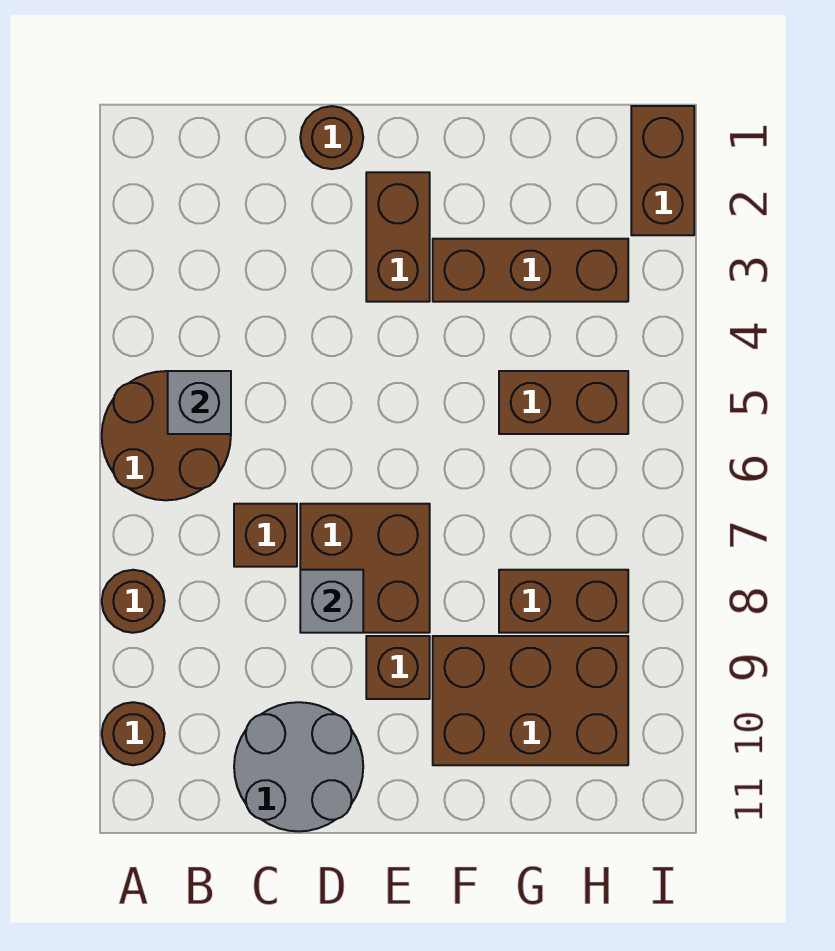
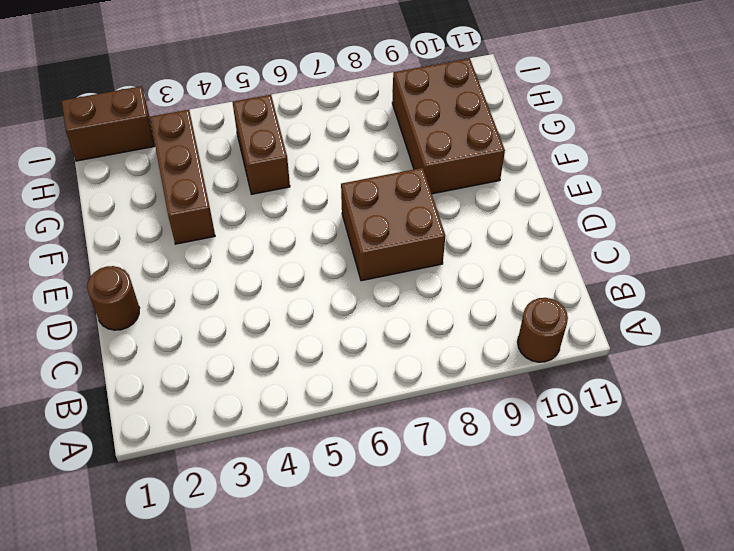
none -> brown 2x2 round brick [102,371,231,500]
none -> brown 1x1 round brick [102,570,165,633]
none -> brown 1x1 brick [234,504,297,567]

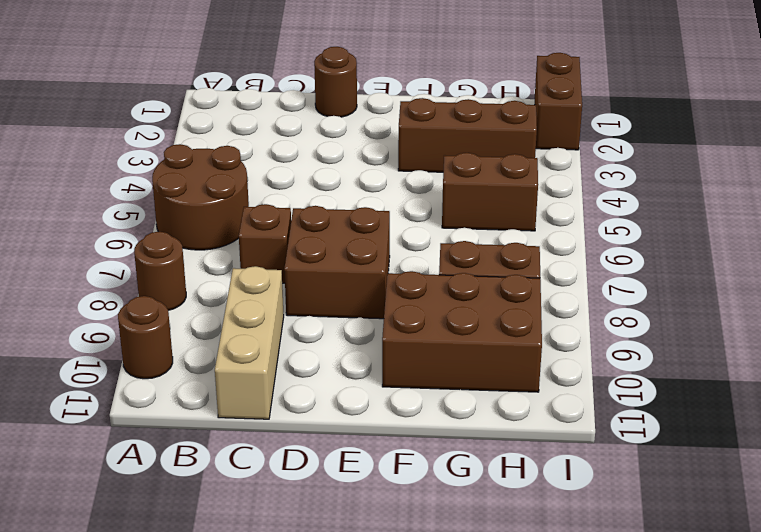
tan 1x3 brick [215,266,284,419] -> grey 2x2 round brick [234,702,363,831]
none -> brown 1x2 brick [366,172,430,302]
none -> brown 1x1 brick [366,636,430,699]
none -> grey 1x1 brick [168,371,231,434]

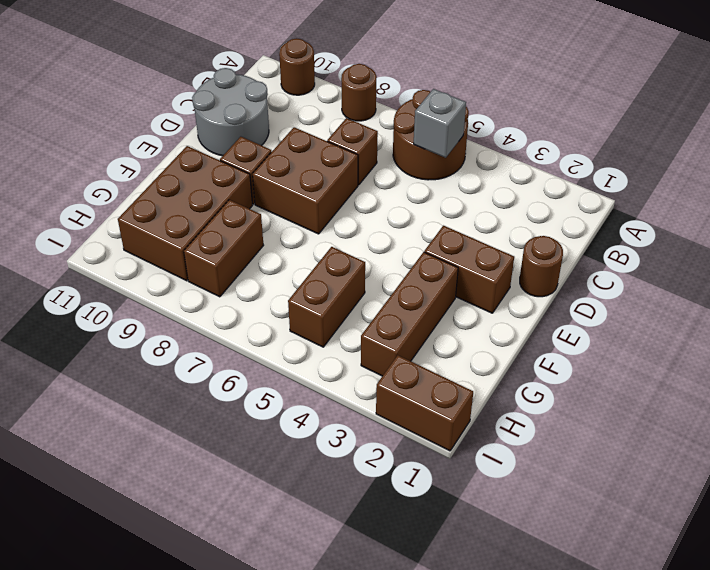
none -> grey 1x1 brick [300,570,363,633]

